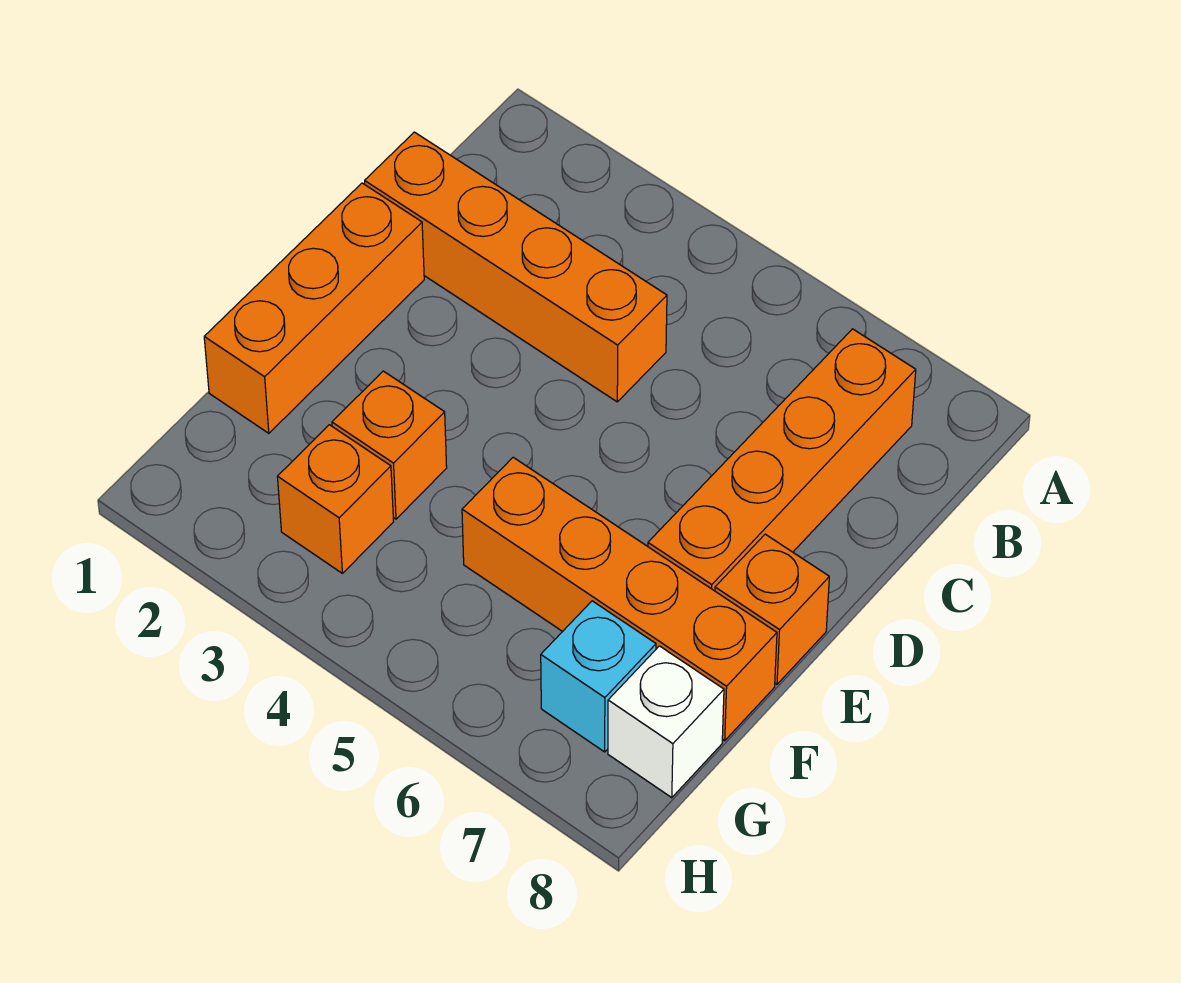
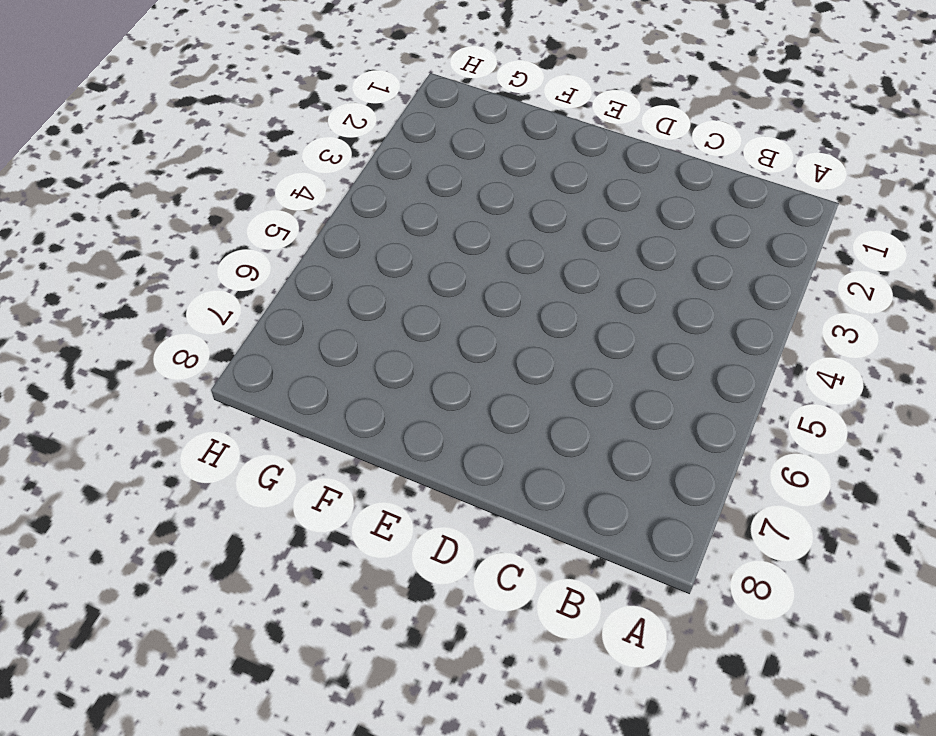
none -> orange 1x4 brick [648,329,916,591]
none -> orange 1x4 brick [365,132,667,402]

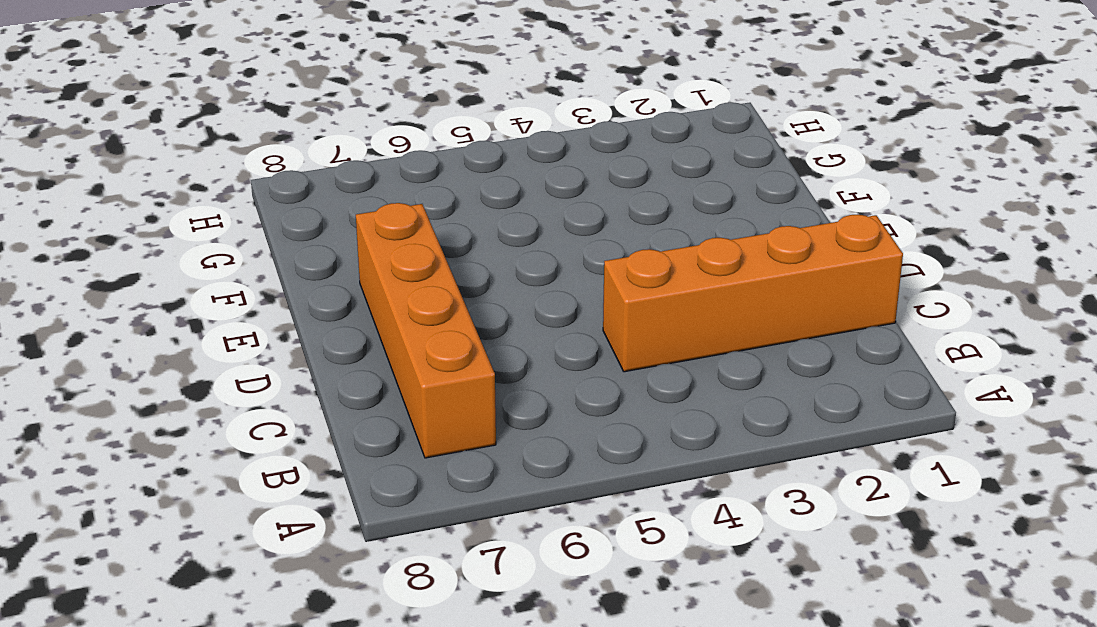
none -> orange 1x3 brick [204,183,424,433]
none -> orange 1x1 brick [715,534,829,684]

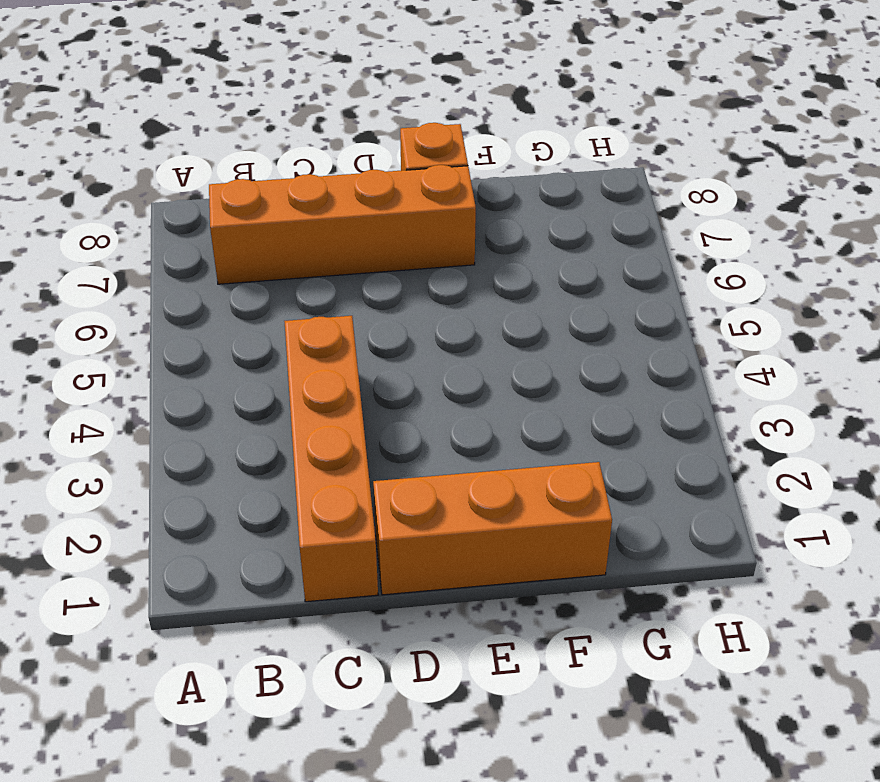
none -> orange 1x1 brick [332,371,447,519]
none -> orange 1x4 brick [462,457,777,741]

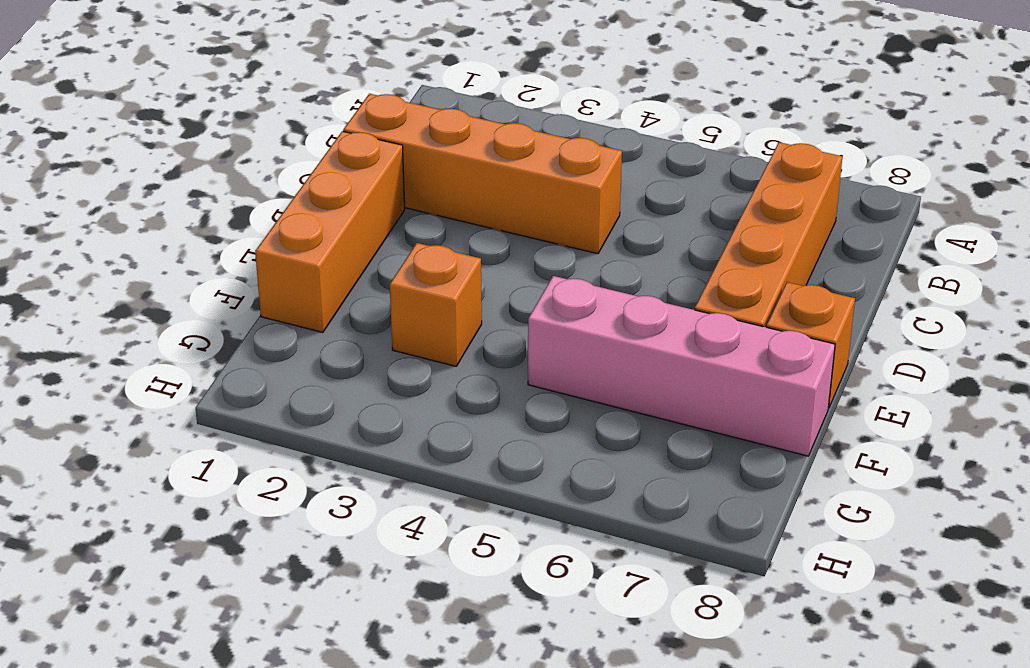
pink 1x4 brick [528,276,835,456] -> orange 1x4 brick [462,457,777,741]
none -> orange 1x1 brick [277,425,394,573]
none -> cyan 1x1 brick [541,601,656,752]

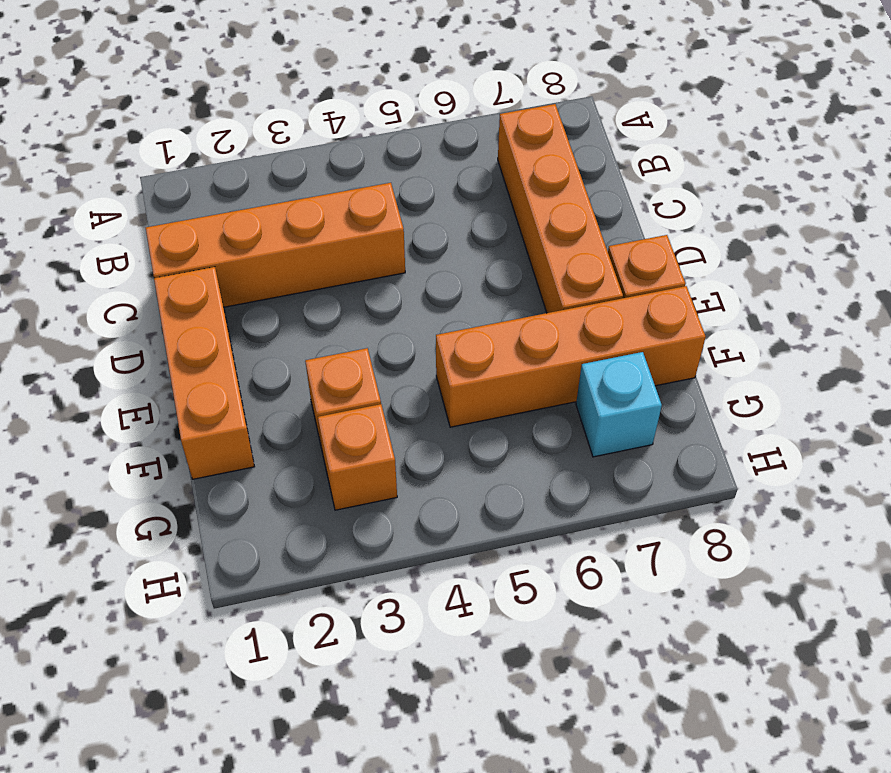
none -> white 1x1 brick [608,646,724,798]

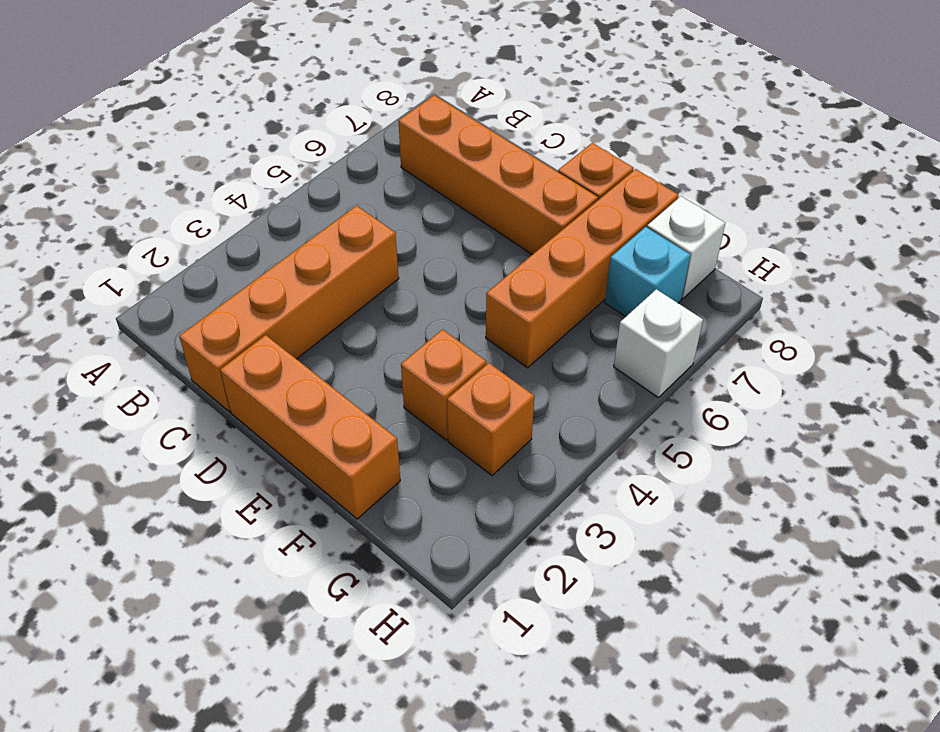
white 1x1 brick [614,289,703,398] -> none

